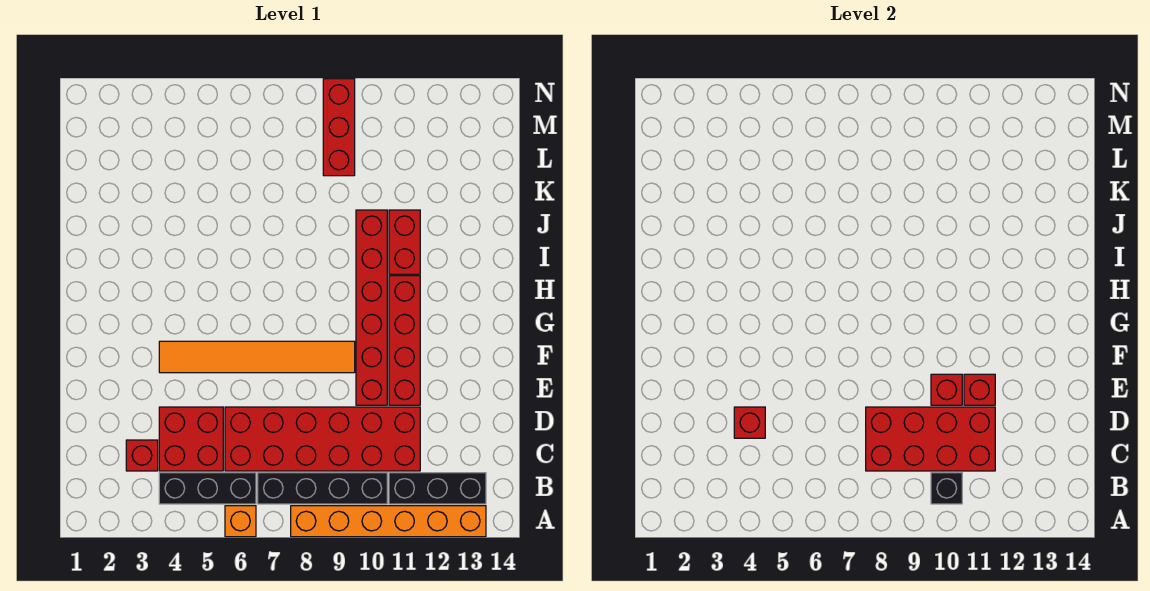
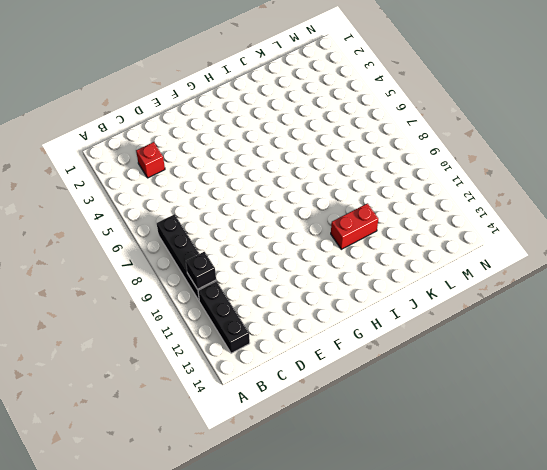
none -> orange 1x1 brick [225,506,256,537]
none -> orange 1x6 brick [291,506,486,537]
none -> black 1x3 brick [159,473,256,504]

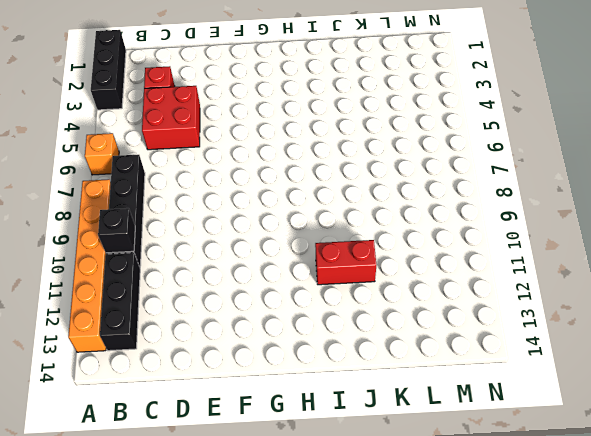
black 1x3 brick [91,30,126,110] -> black 1x3 brick moved to [159,473,256,504]
none -> red 2x6 brick [225,407,420,471]
none -> red 1x6 brick [356,210,387,405]
none -> red 1x4 brick [389,276,420,405]

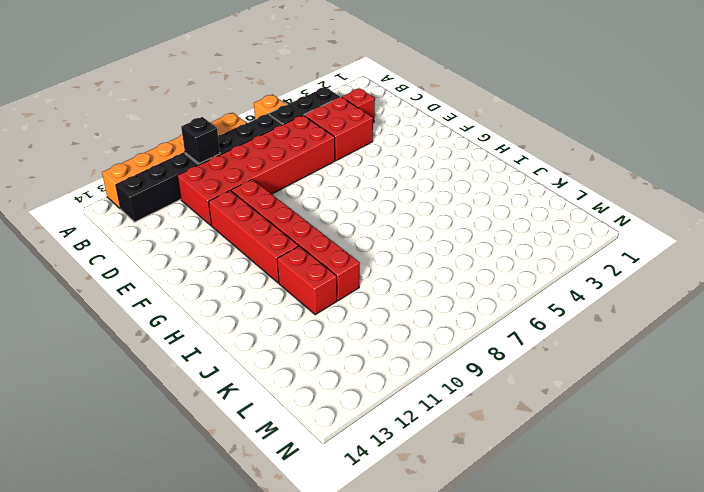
none -> orange 1x6 tile [159,341,355,373]
none -> red 1x3 brick [323,79,355,176]
none -> red 2x4 brick [866,407,995,471]

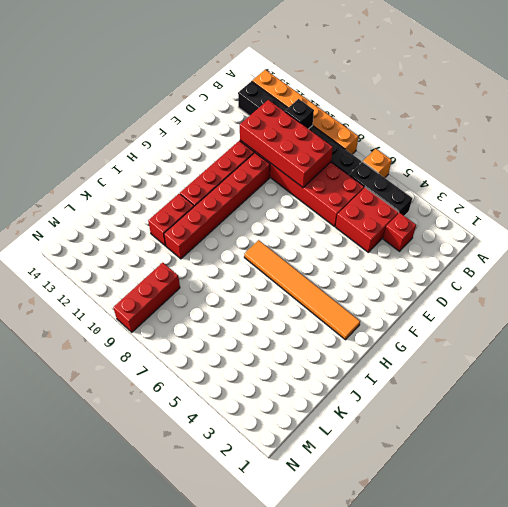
orange 1x6 tile [244,240,360,340] -> orange 1x6 tile moved to [159,341,355,373]
none -> red 1x1 brick [734,407,765,438]
none -> red 1x1 brick [931,374,962,405]
none -> red 1x1 brick [964,374,995,405]

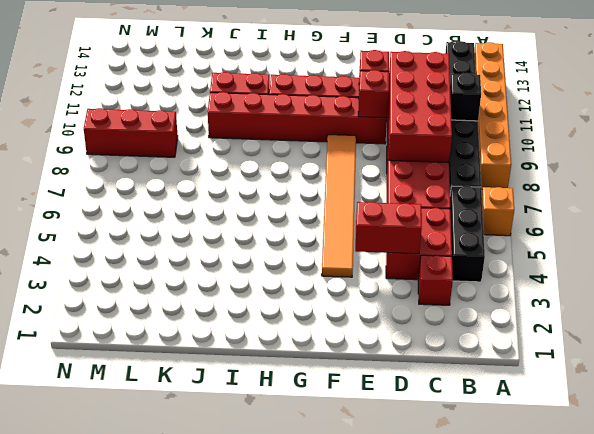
red 1x2 brick [355,202,422,254] -> red 1x1 brick [734,407,765,438]

